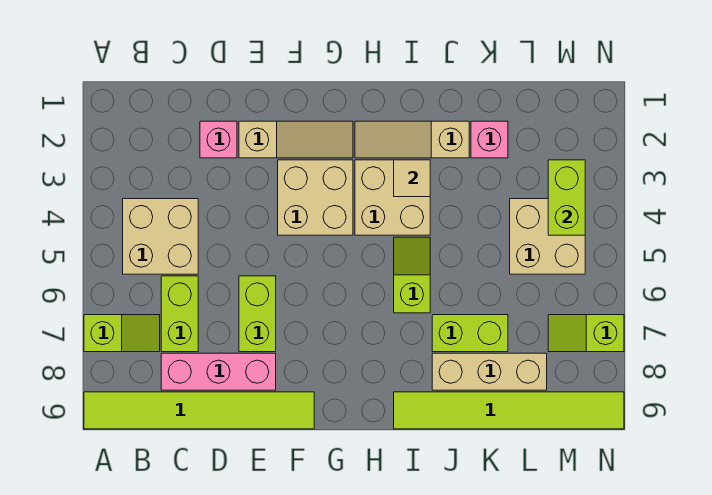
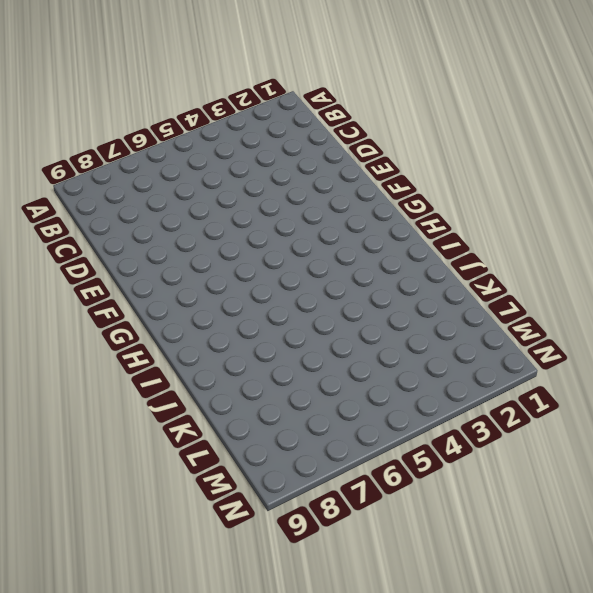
none -> lime 1x2 slope [84,315,160,352]
none -> lime 1x6 tile [84,392,314,429]
none -> tan 2x2 brick [123,199,198,274]

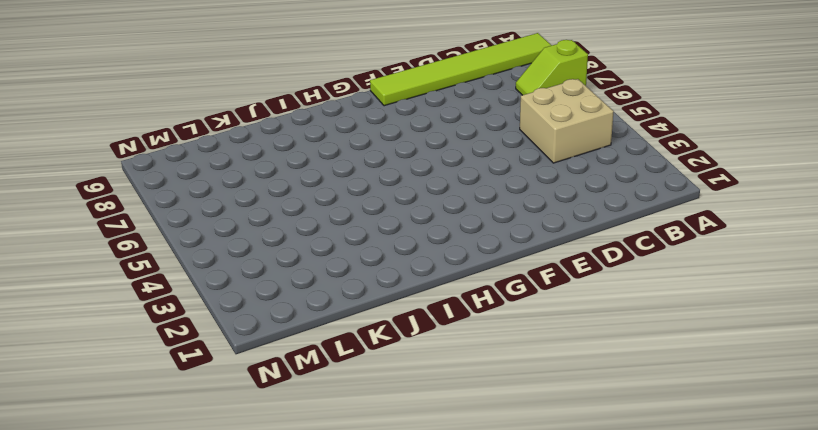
none -> lime 1x2 brick [161,276,198,352]
none -> pink 1x3 brick [161,353,276,390]
none -> pink 1x1 brick [200,121,237,158]

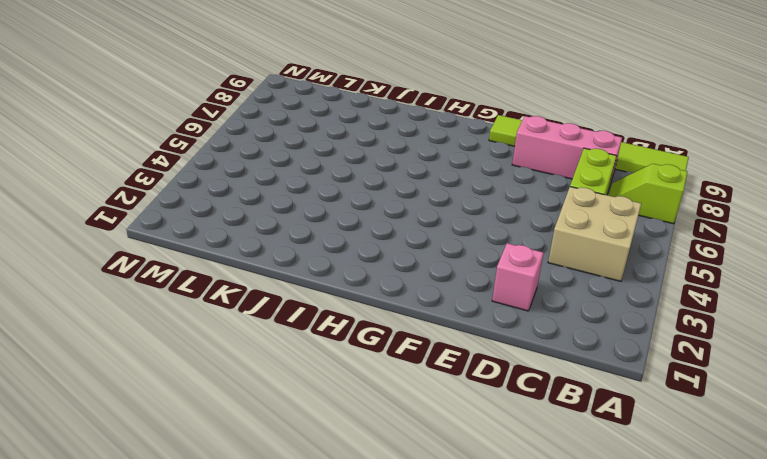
none -> tan 1x3 slope [239,121,353,158]
none -> lime 1x2 brick [239,276,276,352]
none -> tan 2x2 brick [278,160,353,235]

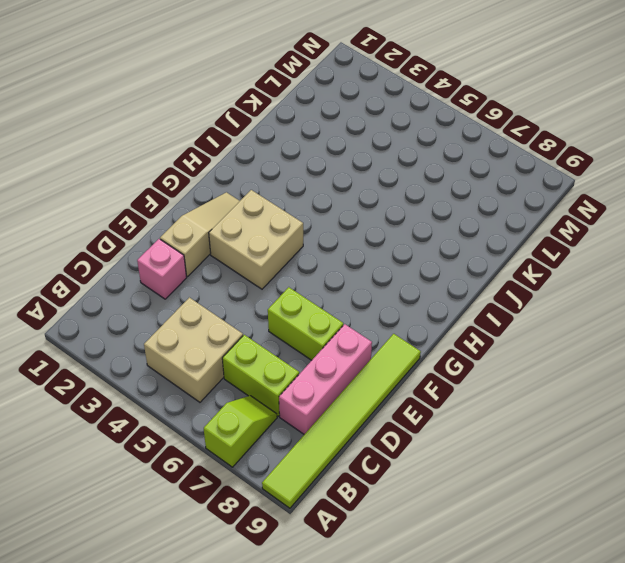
none -> tan 1x3 slope [355,121,469,158]
none -> tan 2x2 brick [355,160,430,235]
none -> lime 1x2 slope [394,237,430,313]

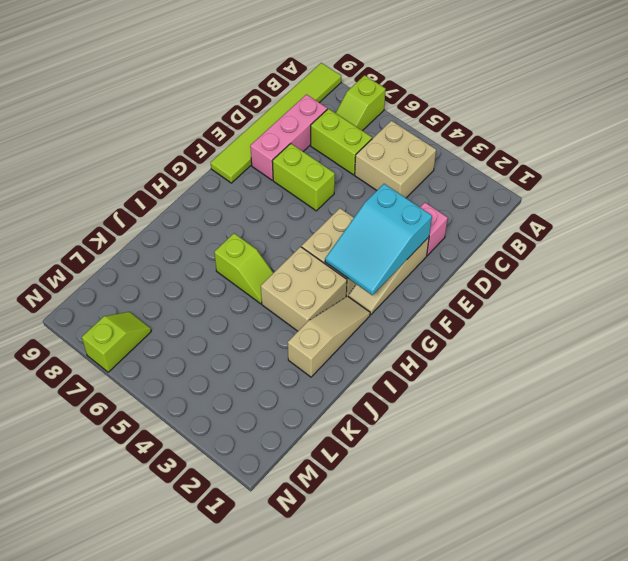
cyan 2x3 slope [325,184,432,295] -> none
none -> lime 1x6 tile [394,392,624,429]
none -> lime 1x2 brick [432,315,508,352]
none -> tan 1x3 brick [432,353,547,390]

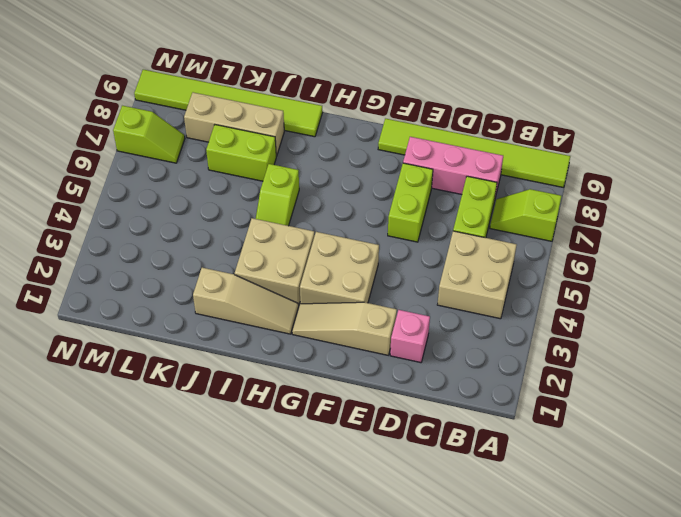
none -> pink 1x1 brick [471,121,508,158]
none -> tan 2x2 brick [510,199,585,274]
none -> tan 1x1 tile [394,160,430,197]

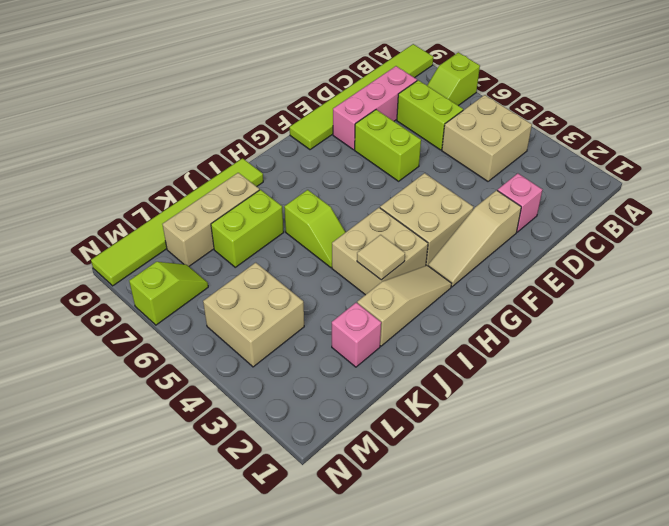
none -> lime 1x2 brick [548,160,585,235]

